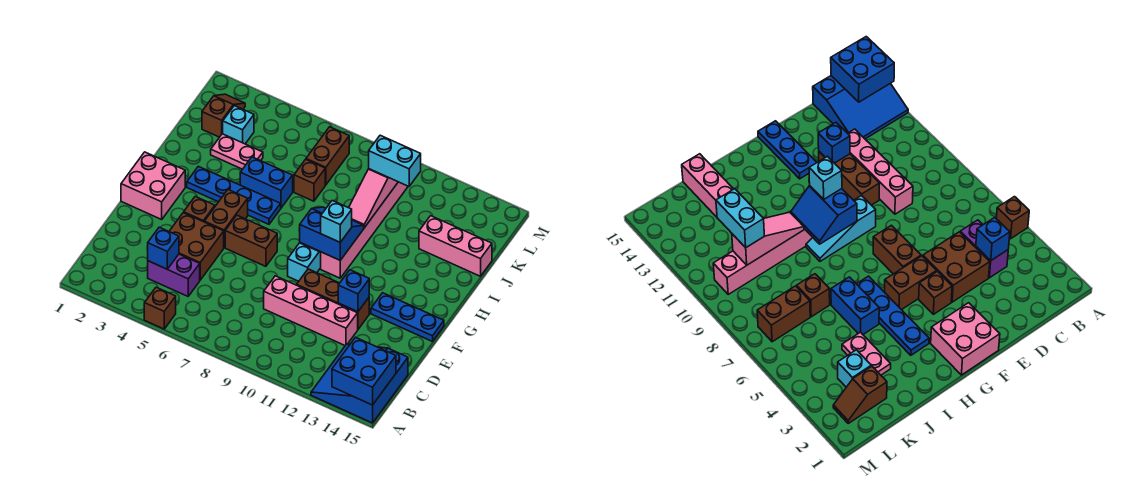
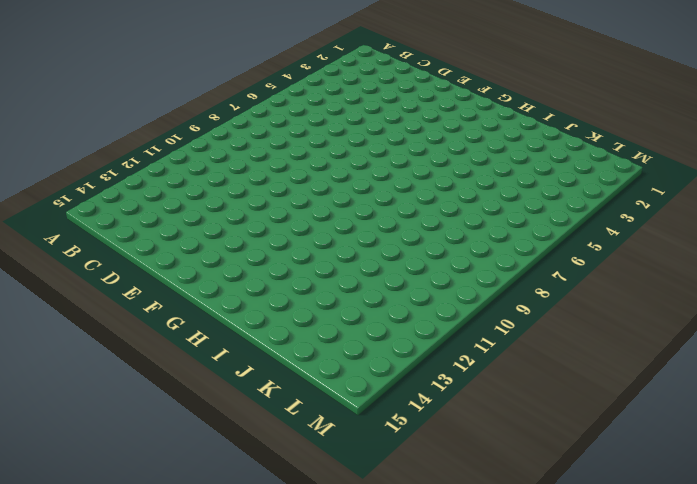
none -> brown 1x1 brick [144,287,176,329]
none -> blue 3x3 slope [311,344,408,423]
none -> purple 1x2 brick [148,254,200,296]

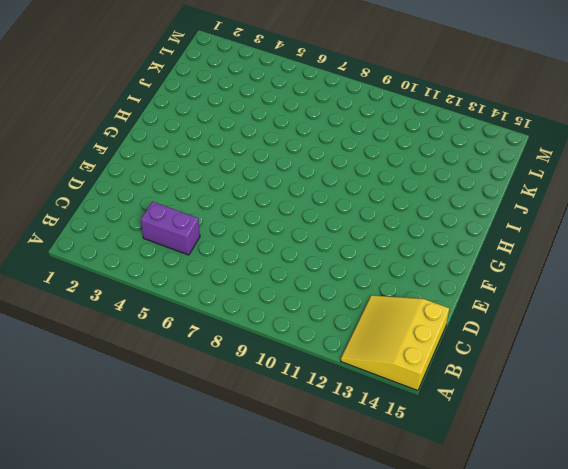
yellow 3x3 slope [341,295,449,391] -> blue 3x3 slope [311,344,408,423]
none -> brown 1x1 brick [144,287,176,329]
none -> brown 2x2 brick [169,213,224,280]
none -> pink 1x4 brick [264,276,358,345]

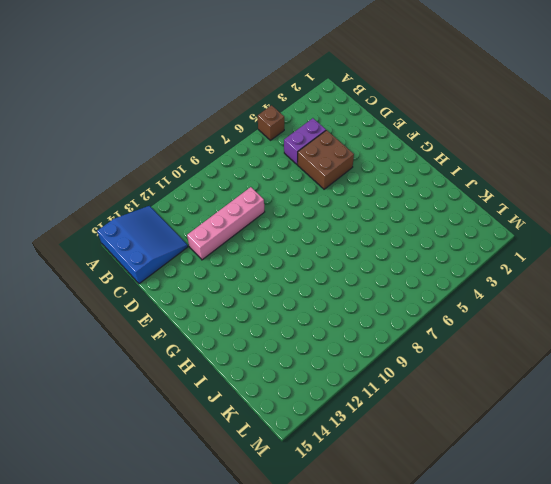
none -> brown 1x3 brick [297,269,369,329]
none -> pink 2x2 brick [121,152,185,219]
none -> brown 1x1 brick [184,196,215,222]

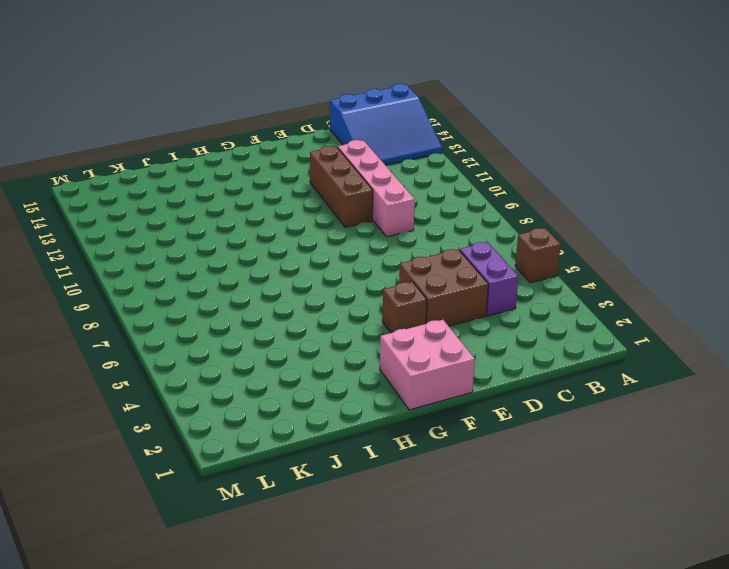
none -> brown 1x2 brick [204,190,248,247]
none -> brown 1x2 brick [225,215,277,266]
none -> cyan 1x3 slope [288,243,321,281]

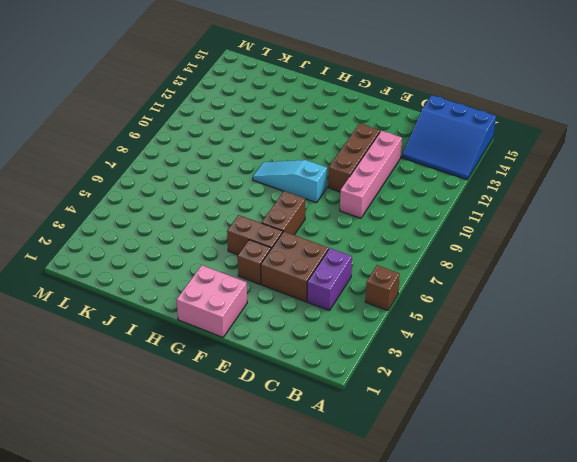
none -> blue 1x3 plate [371,293,444,342]
none -> pink 1x6 brick [321,182,408,278]
none -> blue 1x4 plate [187,166,281,224]

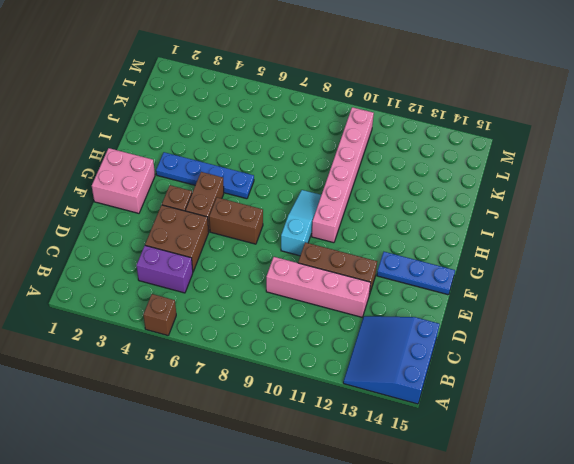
none -> blue 1x2 brick [240,157,293,208]
none -> pink 1x2 plate [211,134,263,169]
none -> brown 1x1 brick [294,159,325,201]

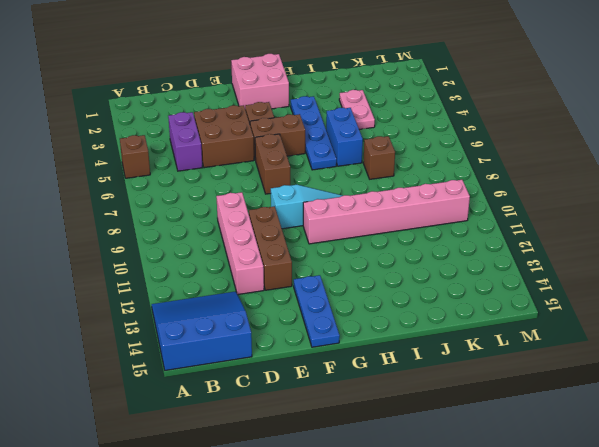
none -> pink 1x3 brick [419,216,492,276]
none -> brown 1x2 slope [202,94,245,137]
none -> cyan 1x1 brick [223,106,254,144]

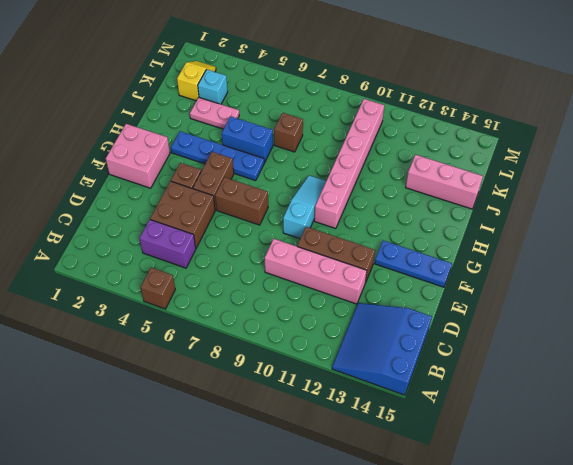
yellow 1x2 slope [177,61,216,101] -> brown 1x2 slope [202,94,245,137]
none -> brown 1x2 brick [306,127,349,185]
none -> blue 2x2 brick [332,337,396,405]
none -> blue 1x1 brick [147,227,179,269]

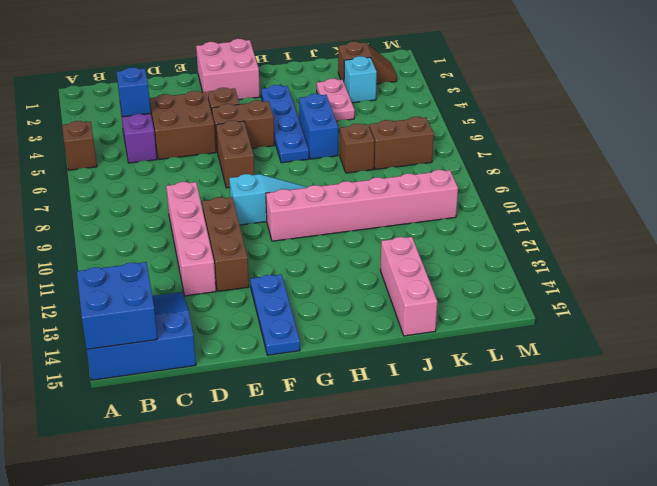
none -> blue 1x1 brick [338,270,369,312]
none -> blue 2x2 slope [299,207,364,260]
none -> pink 1x3 slope [349,169,398,228]

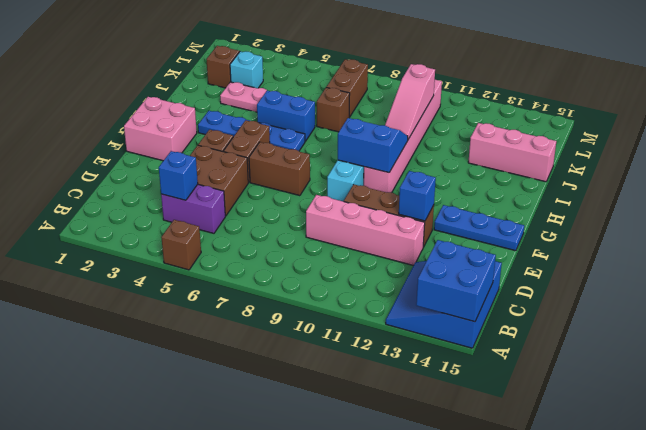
none -> cyan 1x1 brick [321,201,352,242]
none -> cyan 1x2 brick [369,135,421,186]

